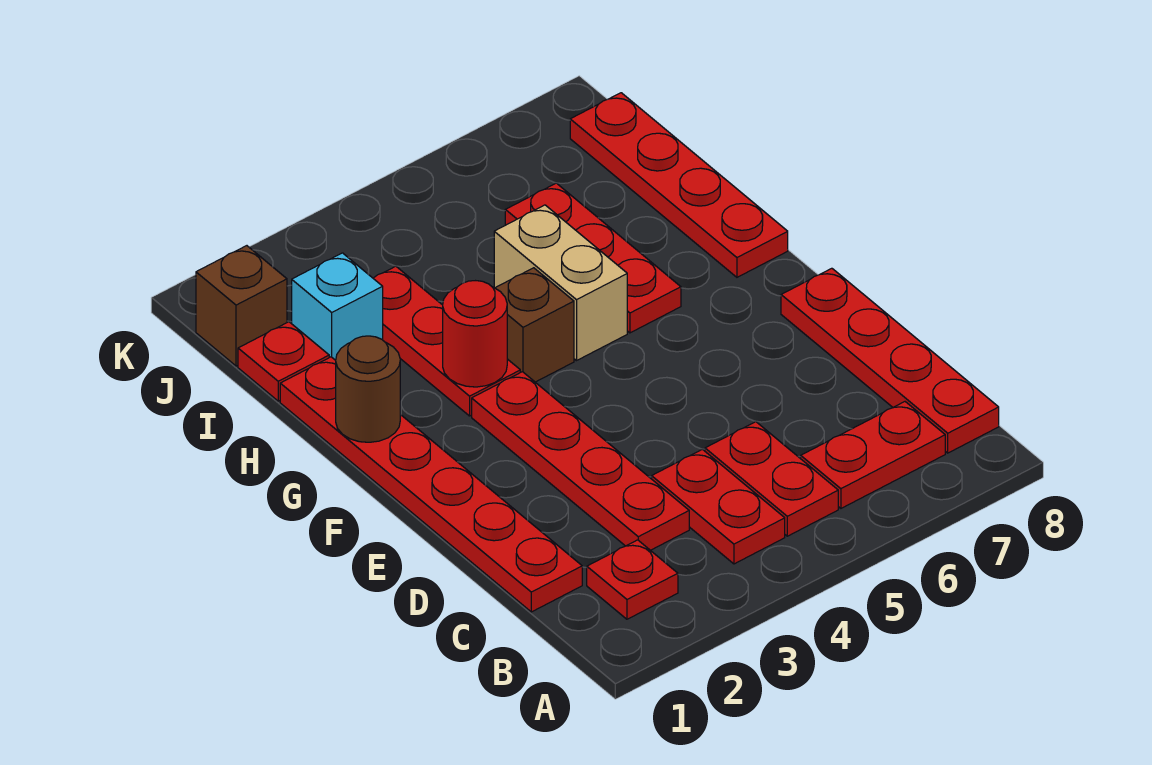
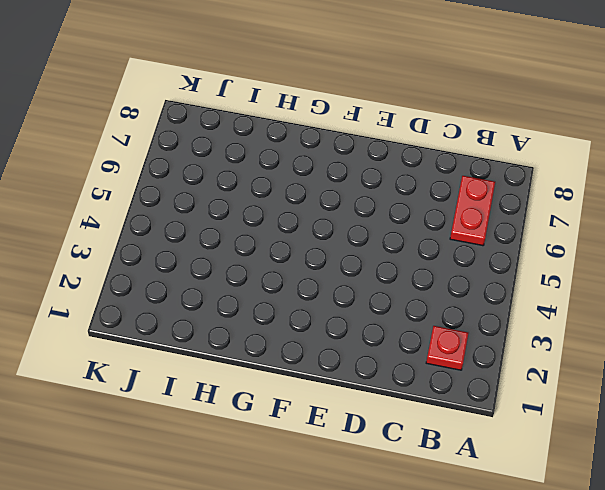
none -> red 1x2 plate [652,449,785,564]
none -> red 1x2 plate [705,422,838,536]
none -> red 1x4 plate [781,268,999,453]

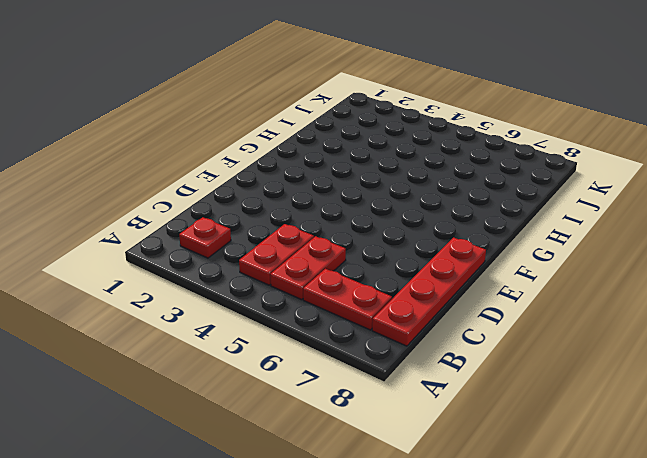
none -> red 1x6 plate [280,357,582,612]
none -> red 1x4 plate [472,372,689,550]
none -> red 1x3 plate [373,266,520,416]

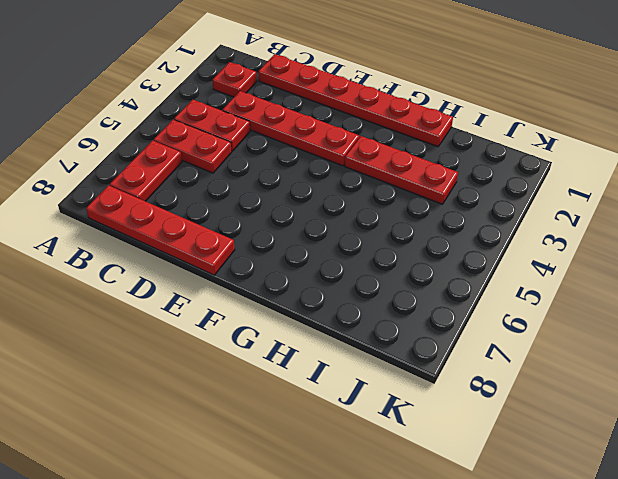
none -> brown 1x1 brick [495,268,574,382]
none -> tan 1x2 brick [494,205,627,361]
none -> red 1x3 plate [505,183,681,333]

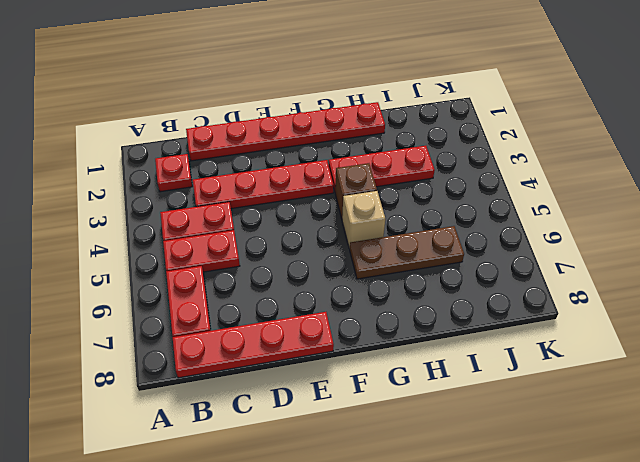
tan 1x1 brick [342,191,385,249] -> tan 1x2 brick [494,205,627,361]
brown 1x3 plate [350,226,464,279] -> red 1x3 plate [505,183,681,333]
none -> red 1x4 plate [570,93,788,277]
none -> red 1x1 plate [238,322,329,401]
none -> cyan 1x1 brick [292,253,383,360]

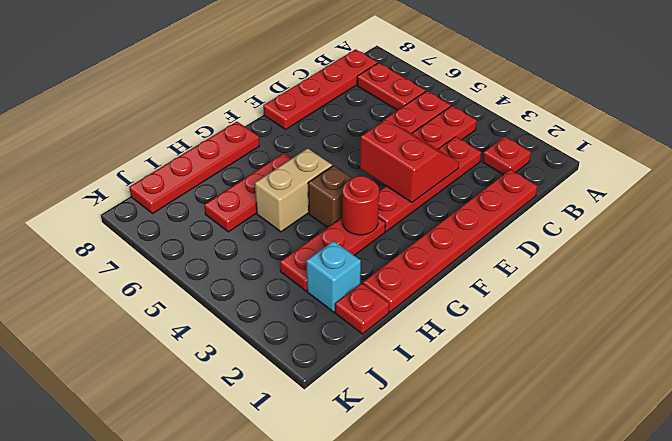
red 2x2 slope [360,120,459,203] -> none
none -> brown 1x1 brick [196,246,287,366]
none -> brown 1x1 round brick [336,336,400,442]

